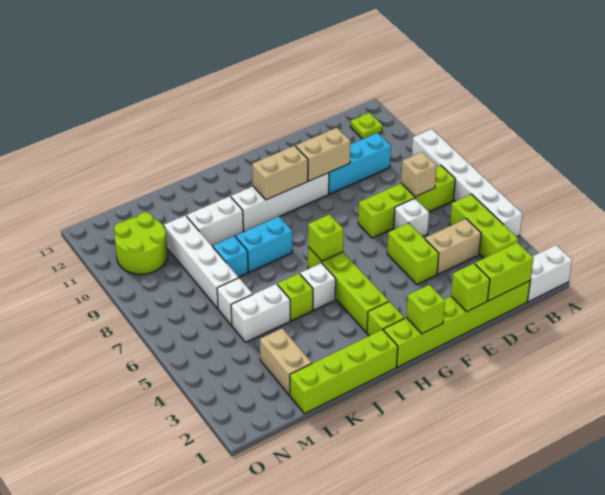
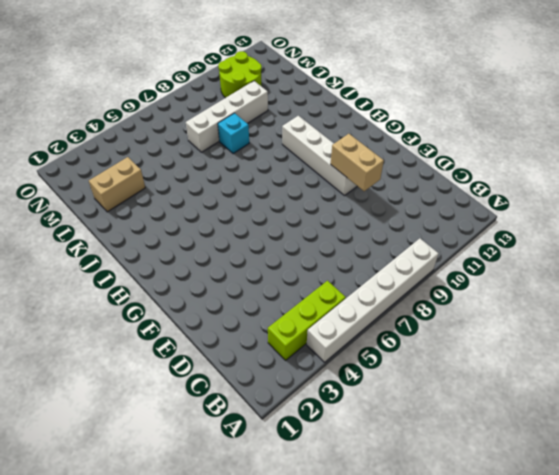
none -> white 1x2 brick [528,245,572,302]
none -> lime 1x4 brick [358,166,455,238]
none -> lime 1x1 plate [351,113,382,139]
none -> lime 1x6 brick [384,281,530,367]

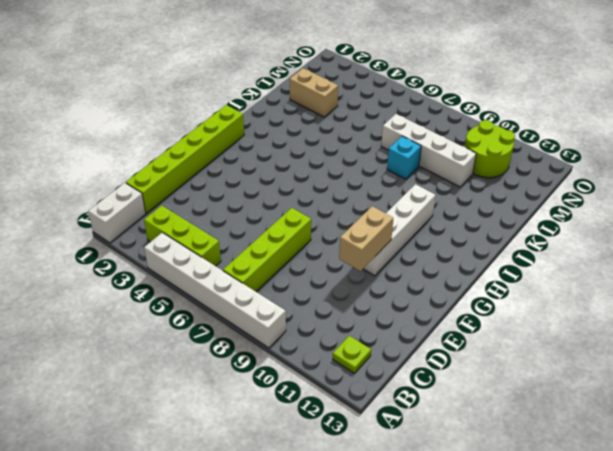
none -> tan 1x2 brick [425,219,481,274]
none -> cyan 1x3 brick [329,133,391,194]
none -> white 1x1 brick [394,198,429,237]
none -> lime 1x2 brick [387,223,439,284]

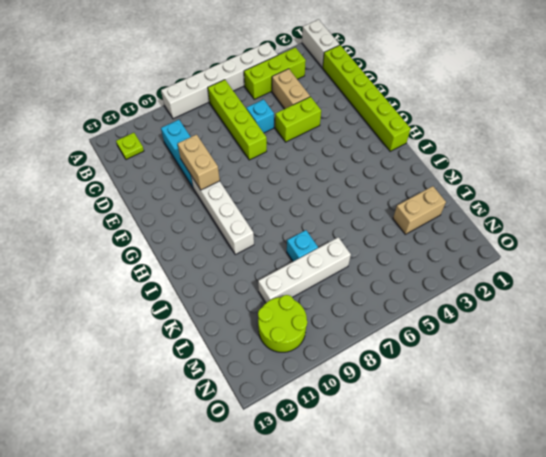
cyan 1x1 brick [246,99,274,133] -> white 1x1 brick [394,198,429,237]
none -> lime 1x1 brick [367,302,404,336]
none -> lime 1x4 brick [308,247,389,333]
none -> lime 1x4 brick [290,329,398,414]
none -> white 1x1 brick [300,263,336,310]

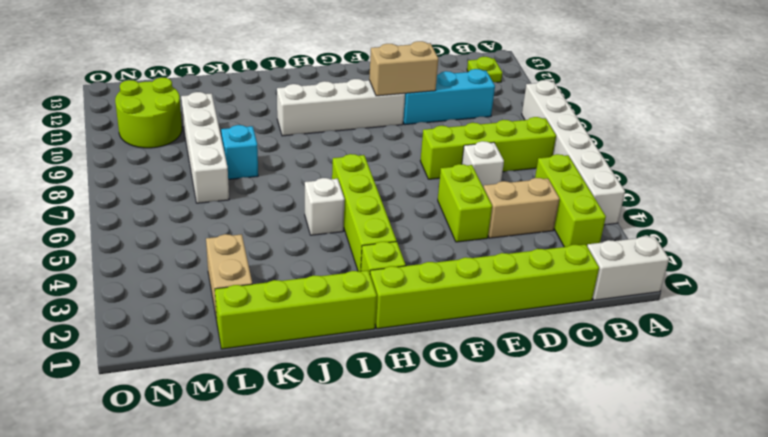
none -> cyan 1x2 brick [236,217,292,272]
none -> lime 1x1 brick [277,273,313,321]
none -> white 1x2 brick [187,196,243,246]
none -> white 1x2 brick [231,284,290,342]

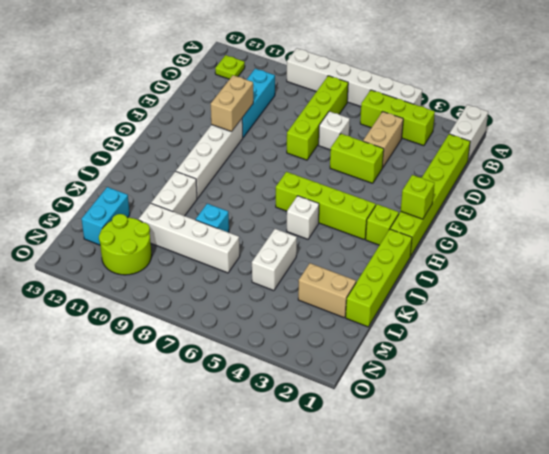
cyan 1x2 brick [82,187,130,245] -> cyan 1x2 brick moved to [236,217,292,272]
none -> lime 1x1 brick [277,273,313,321]
none -> white 1x1 brick [217,278,253,325]
none -> lime 1x2 brick [475,242,533,301]
none -> tan 1x1 brick [401,152,437,197]

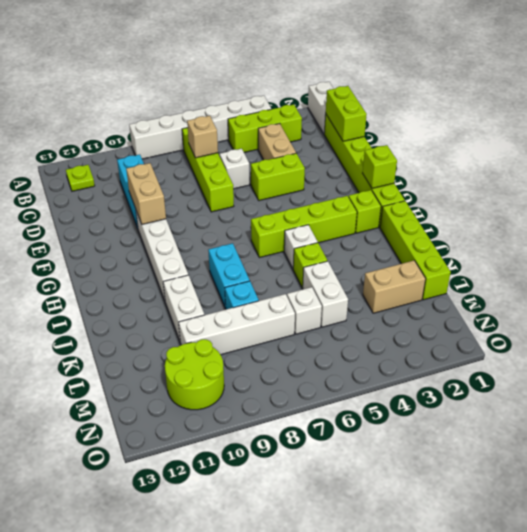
none -> lime 1x1 brick [451,263,490,312]
none -> tan 1x2 brick [252,146,308,200]
none -> lime 1x1 brick [308,214,344,261]

